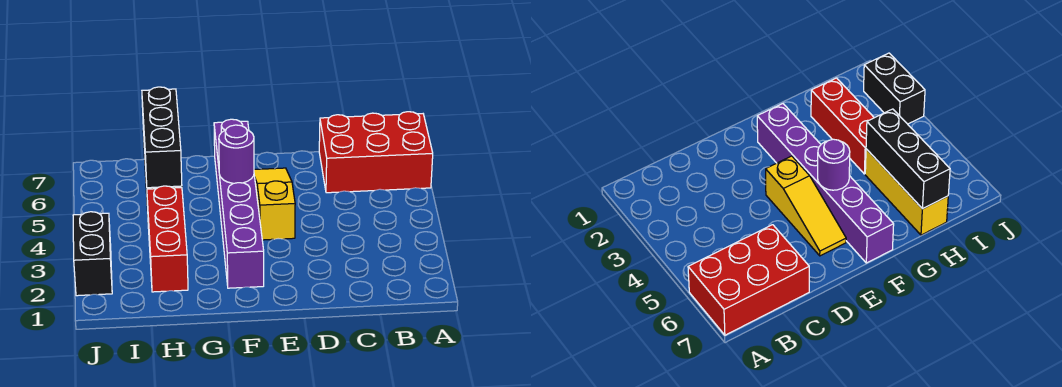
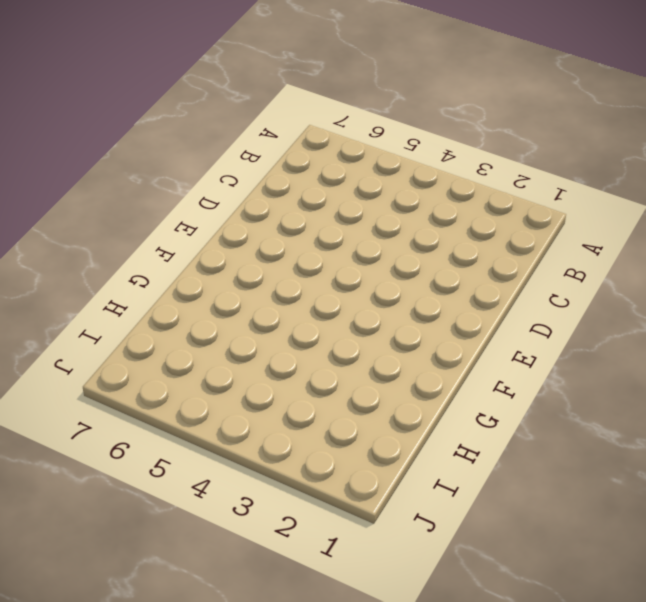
none -> red 2x3 brick [319,112,433,193]
none -> yellow 1x3 slope [254,168,295,240]

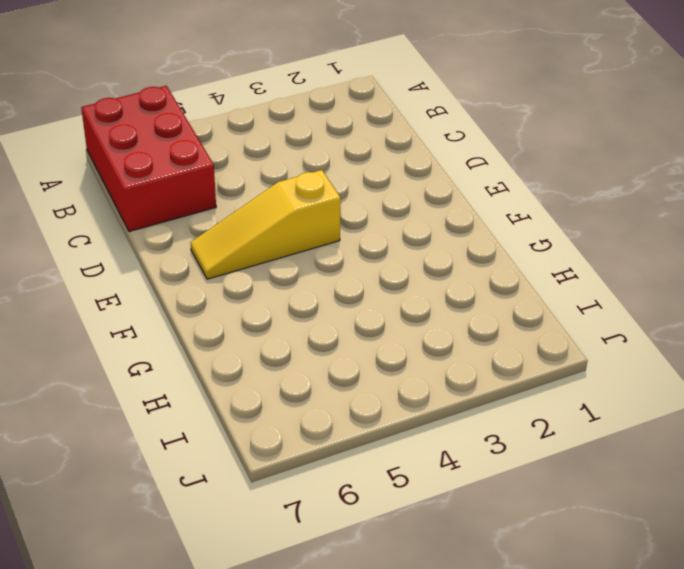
none -> purple 1x6 brick [214,119,264,288]
none -> red 1x3 brick [147,186,188,292]

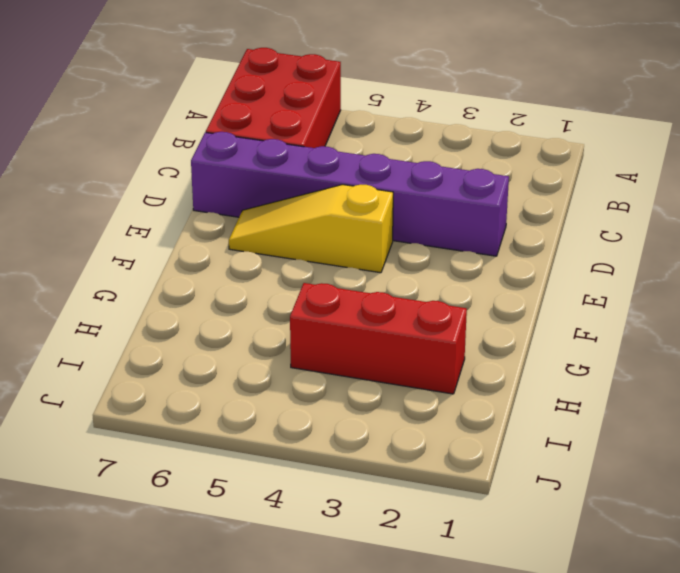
purple 1x6 brick [191,132,509,256] -> purple 1x6 brick moved to [214,119,264,288]
none -> yellow 1x3 brick [865,149,948,235]
none -> black 1x2 brick [73,212,112,296]

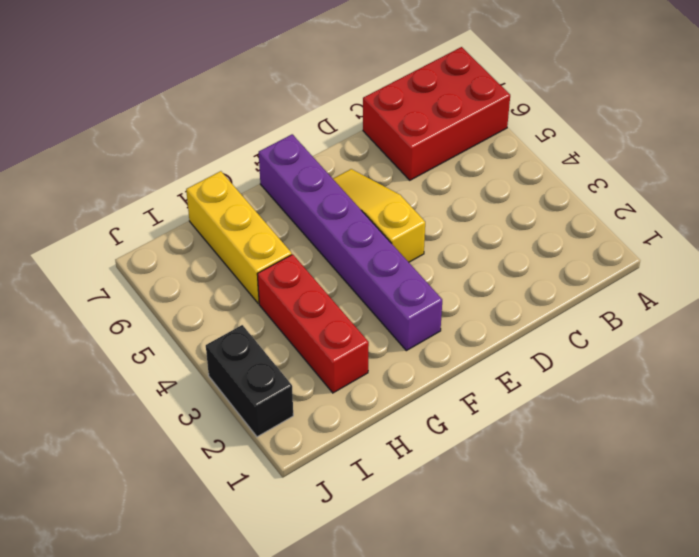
none -> purple 1x1 round brick [219,125,254,183]
none -> black 1x3 brick [142,87,182,188]

